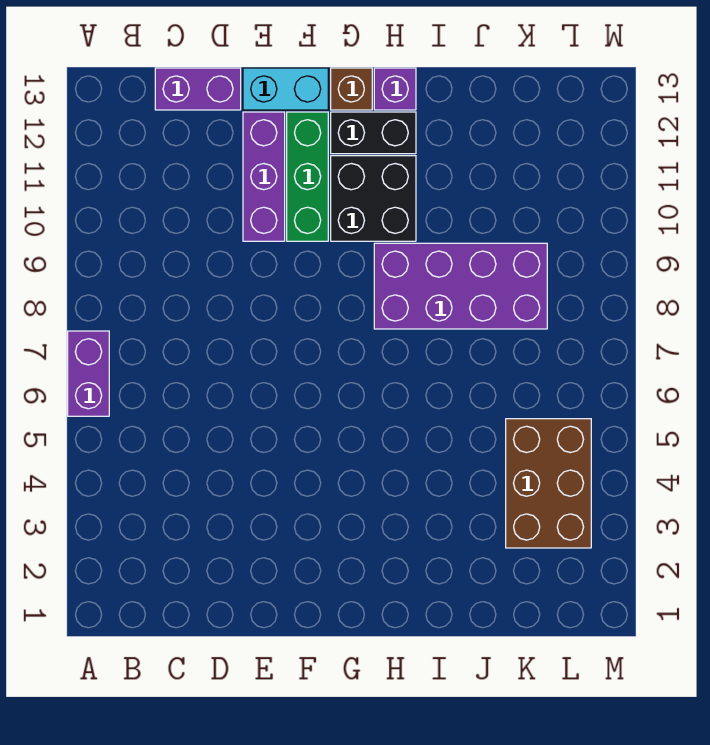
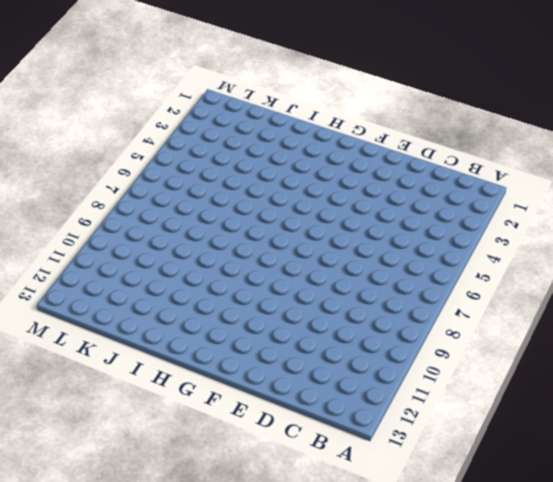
none -> purple 1x2 brick [68,331,109,416]
none -> purple 1x2 brick [155,68,241,110]

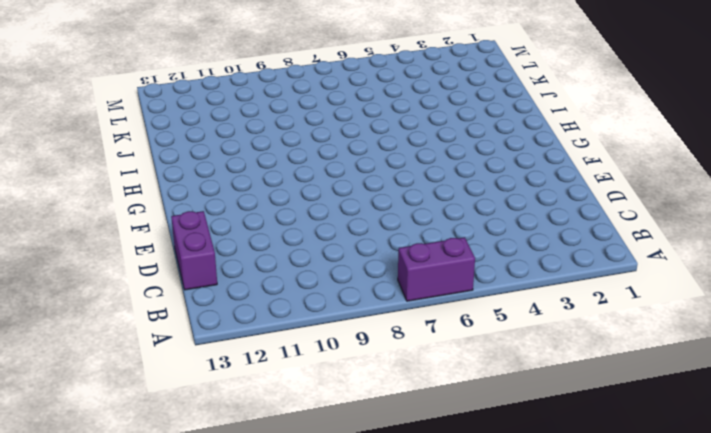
none -> purple 1x3 brick [243,112,285,241]
none -> cyan 1x2 brick [243,68,328,110]

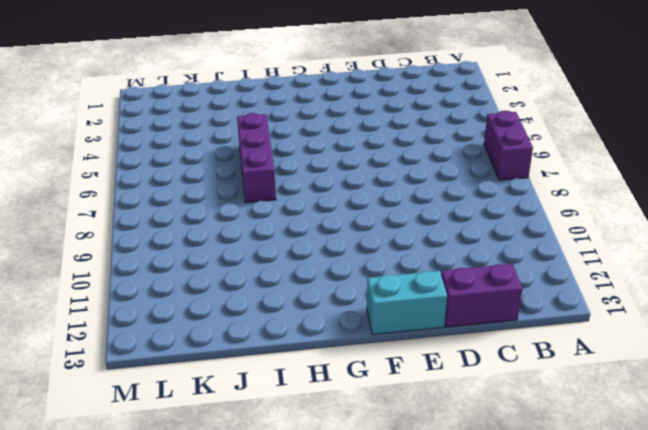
purple 1x3 brick [237,113,276,203] -> purple 1x3 brick moved to [243,112,285,241]
none -> green 1x3 brick [287,112,328,241]
none -> black 2x2 brick [331,156,416,241]

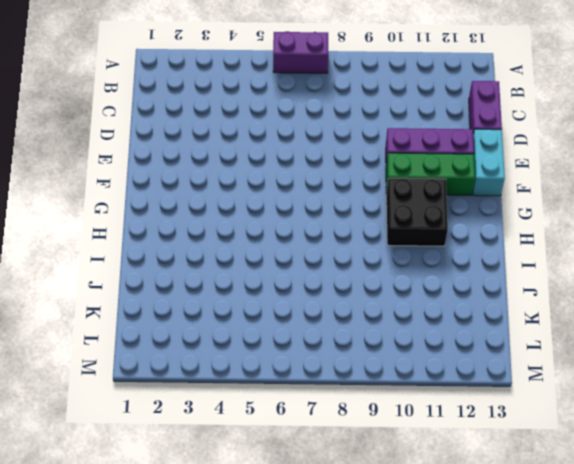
none -> black 1x2 brick [331,112,416,154]
none -> brown 1x1 brick [331,68,372,110]

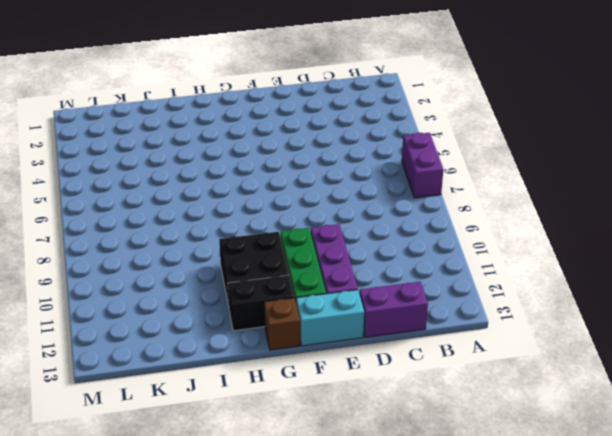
none -> purple 2x4 brick [374,243,547,329]
none -> purple 1x1 brick [374,68,416,110]

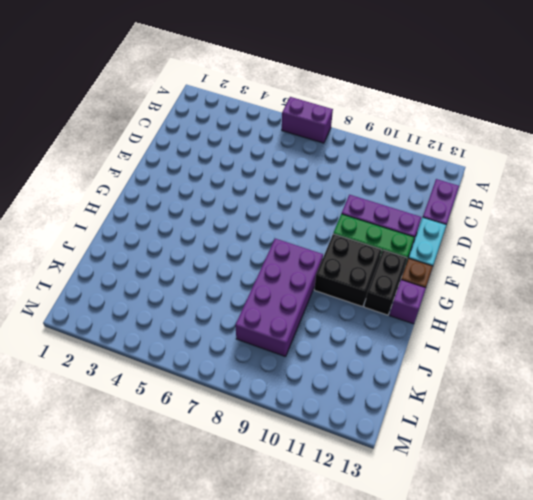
none -> brown 2x3 brick [506,419,591,548]

